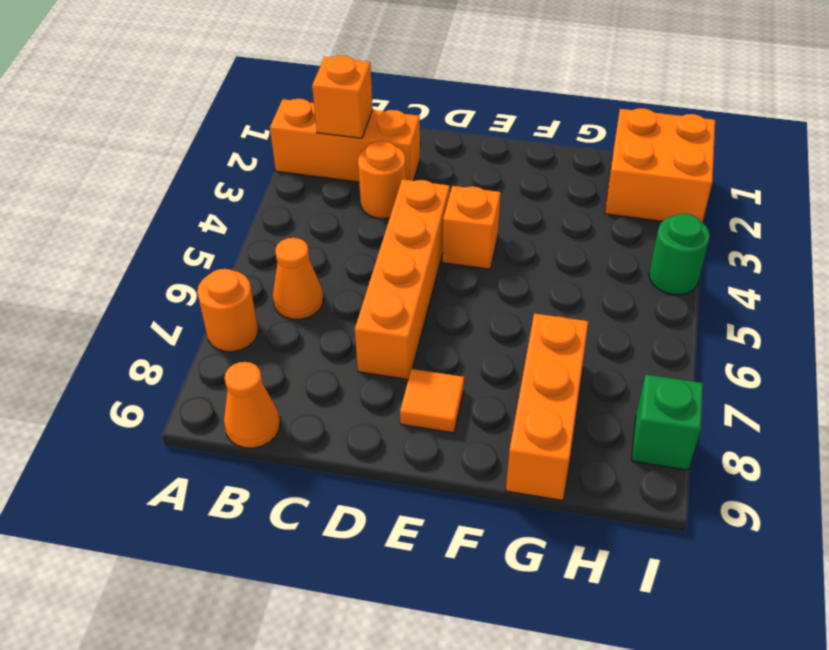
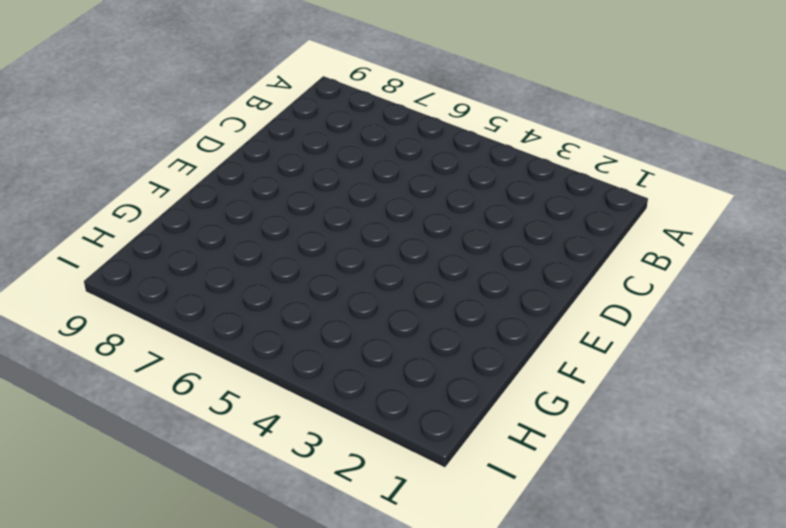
none -> orange 1x3 brick [270,99,420,182]
none -> orange 1x1 round brick [197,269,258,352]
none -> orange 1x1 cone [273,238,323,319]

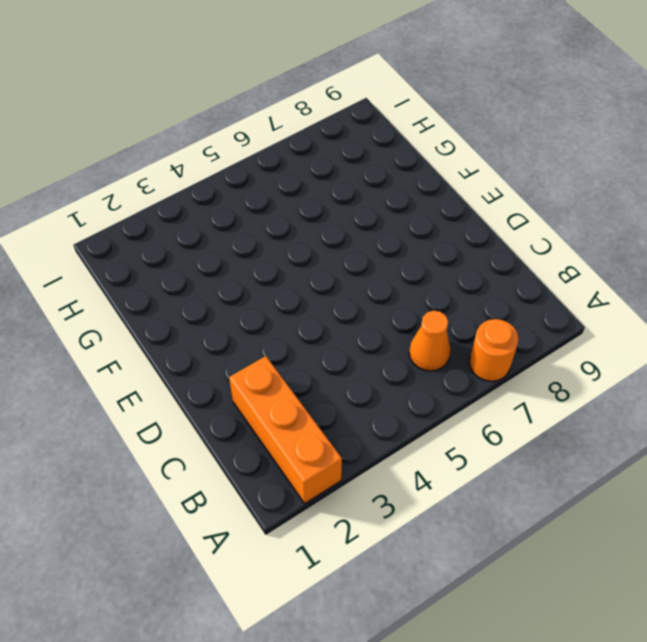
none -> orange 1x1 cone [224,362,280,448]
none -> orange 1x1 round brick [358,141,406,218]
none -> orange 1x4 brick [355,179,450,380]

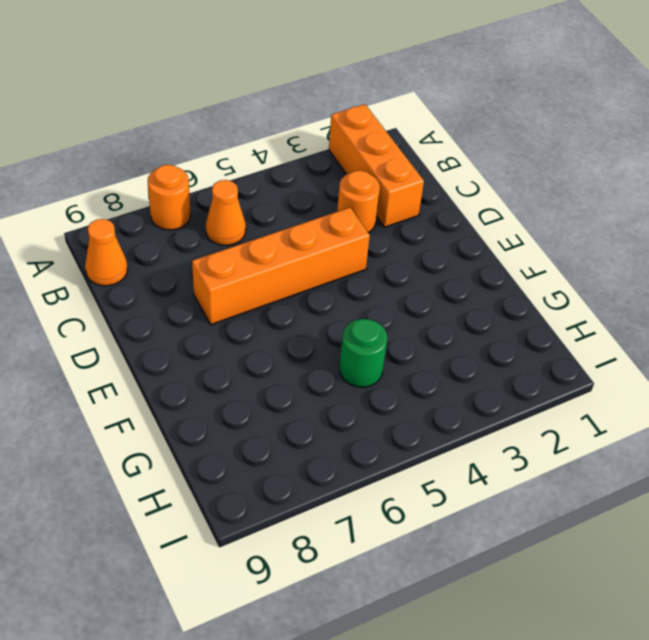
green 1x1 round brick [340,319,387,387] -> green 1x1 round brick moved to [649,214,710,295]
none -> orange 1x1 brick [443,186,501,269]
none -> orange 1x1 tile [400,369,464,433]
none -> orange 1x3 brick [506,313,588,501]

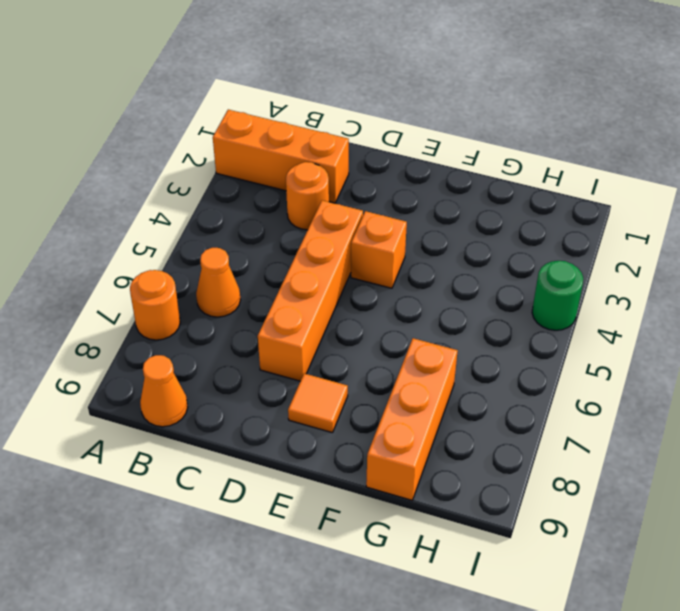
none -> orange 2x2 brick [605,108,715,222]
none -> green 1x1 brick [632,375,703,470]
none -> orange 1x1 brick [312,56,373,138]

